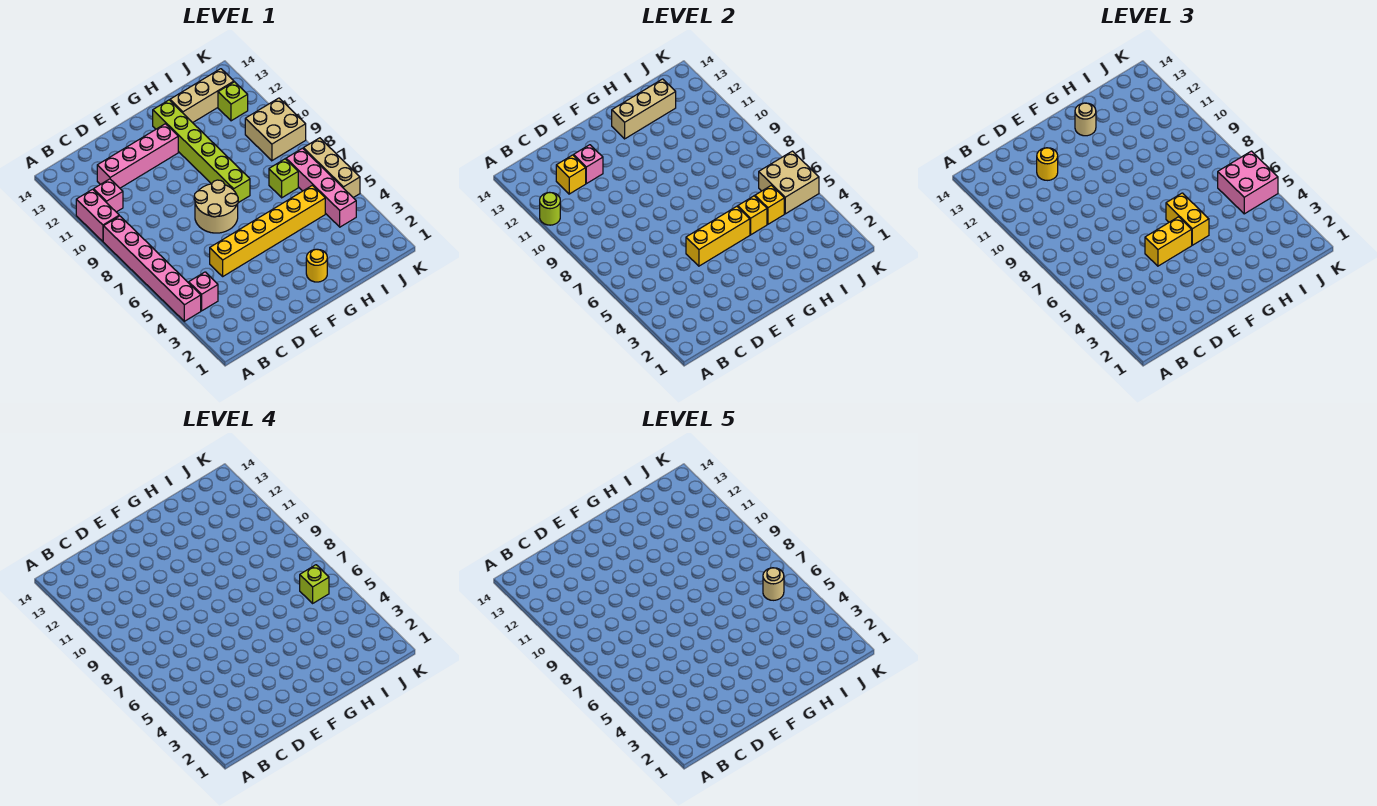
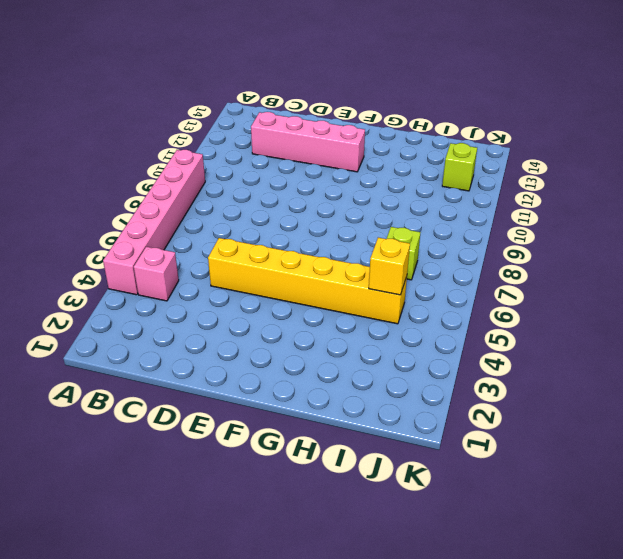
none -> pink 1x2 brick [76,189,119,241]
none -> pink 1x1 brick [94,179,123,212]
none -> tan 2x2 round brick [194,180,238,233]
none -> yellow 1x1 round brick [306,249,327,282]

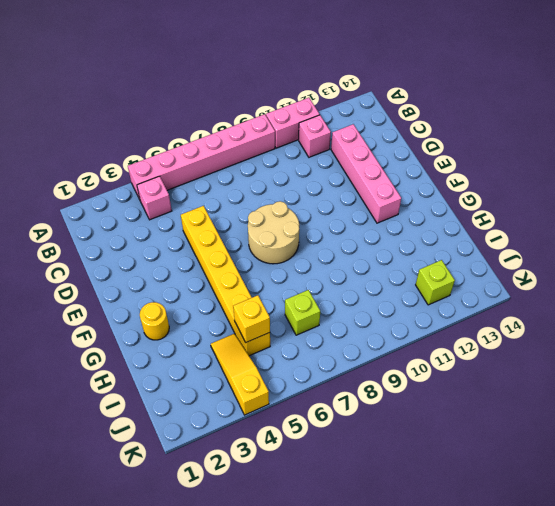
yellow 1x3 slope [211,334,269,415] -> pink 1x4 brick [286,148,356,227]
none -> lime 1x6 brick [153,100,250,203]
none -> tan 1x3 brick [170,69,234,123]
none -> tan 2x2 brick [245,98,306,161]
none -> tan 1x3 brick [303,138,360,198]

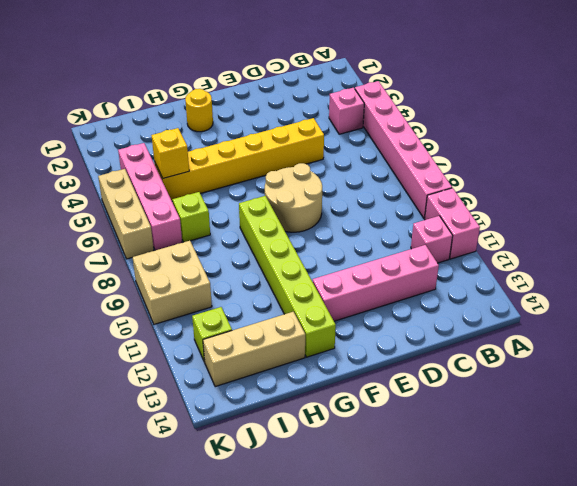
none -> lime 1x1 round brick [540,193,560,225]
none -> yellow 1x1 brick [556,155,586,194]
none -> pink 1x1 brick [574,145,603,184]
none -> yellow 1x3 brick [686,206,750,266]

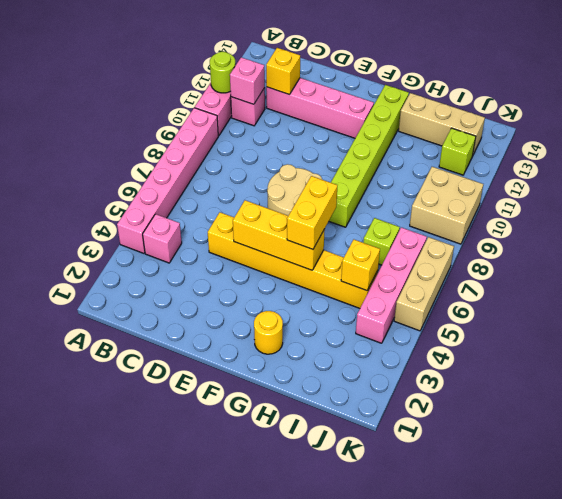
pink 1x1 brick [230,57,265,104] -> pink 1x1 brick moved to [574,145,603,184]
none -> tan 1x3 brick [612,79,676,139]
none -> yellow 1x1 brick [738,196,767,235]
none -> tan 2x2 brick [759,151,819,214]
none -> yellow 1x1 round brick [1037,148,1058,180]

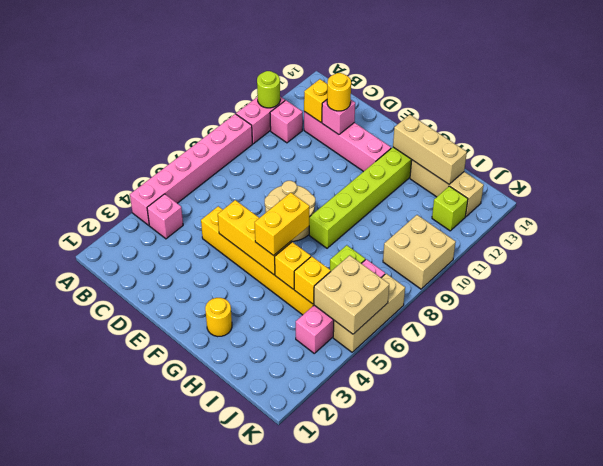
none -> yellow 1x2 brick [1145,217,1192,266]
none -> tan 1x1 round brick [1075,103,1096,136]
none -> pink 2x2 brick [1218,151,1278,214]
none -> lime 1x1 brick [300,565,329,603]

